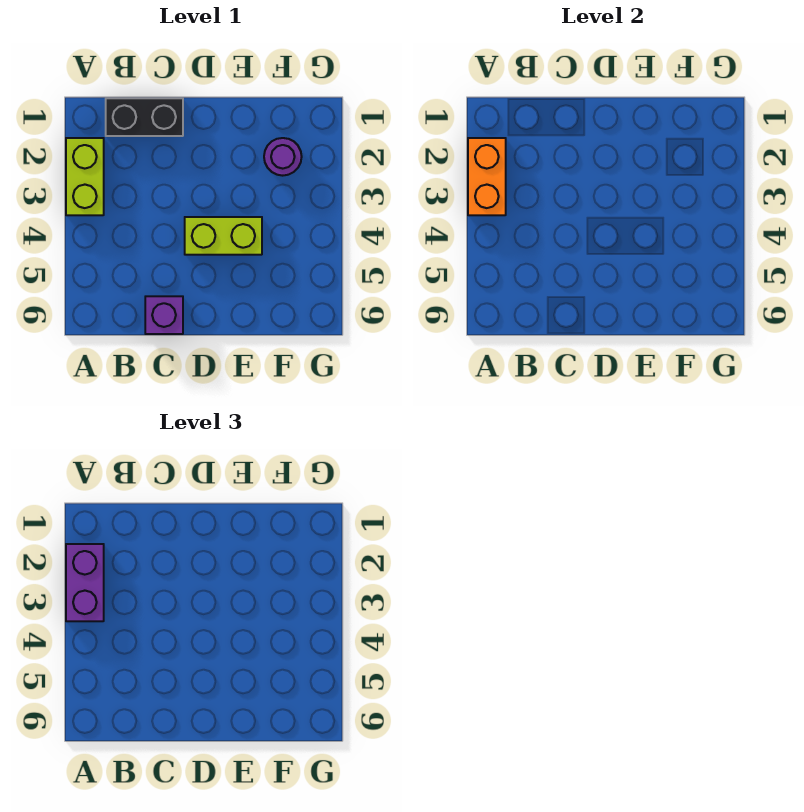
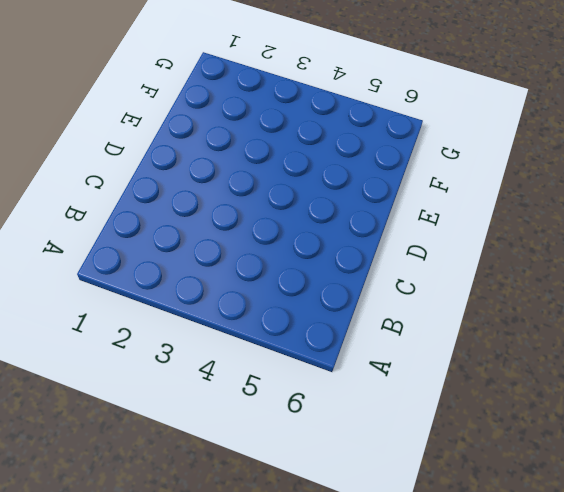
none -> lime 1x2 brick [66,138,104,215]
none -> black 1x2 brick [106,98,183,136]

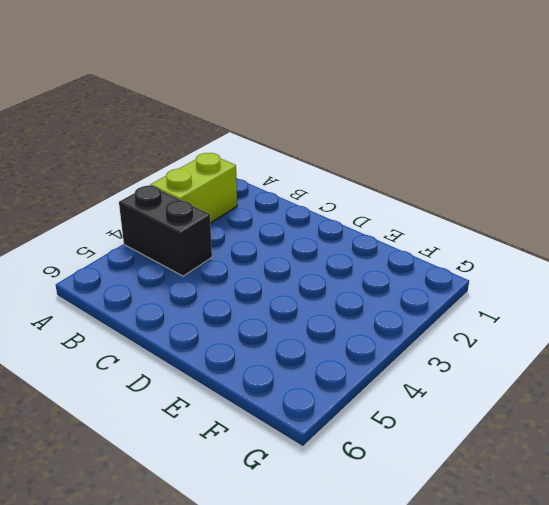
black 1x2 brick [119,185,212,276] -> black 1x2 brick moved to [106,98,183,136]
none -> purple 1x1 brick [145,296,183,334]
none -> lime 1x2 brick [185,217,262,255]

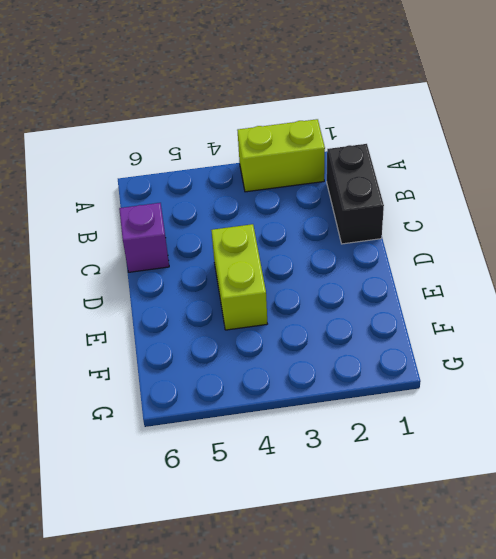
none -> purple 1x1 round brick [264,138,302,176]
none -> orange 1x2 brick [468,138,506,215]

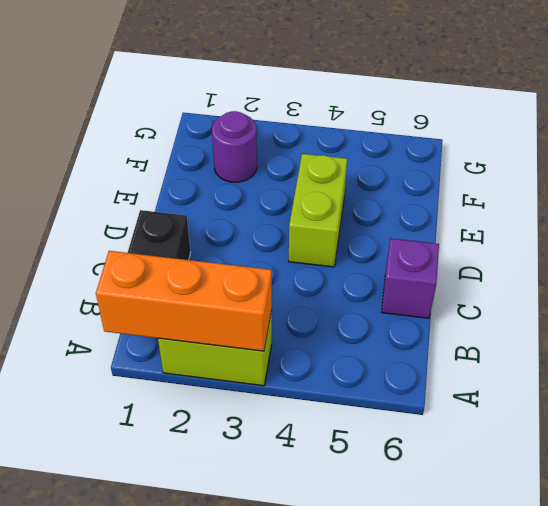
orange 1x3 brick [96,251,272,351] -> orange 1x2 brick [468,138,506,215]
none -> purple 1x2 brick [66,544,104,621]

